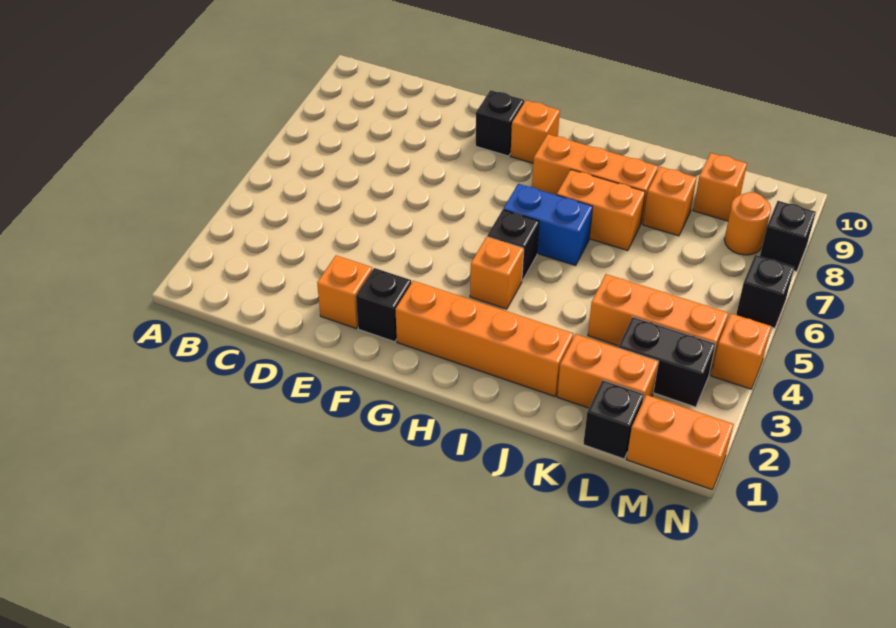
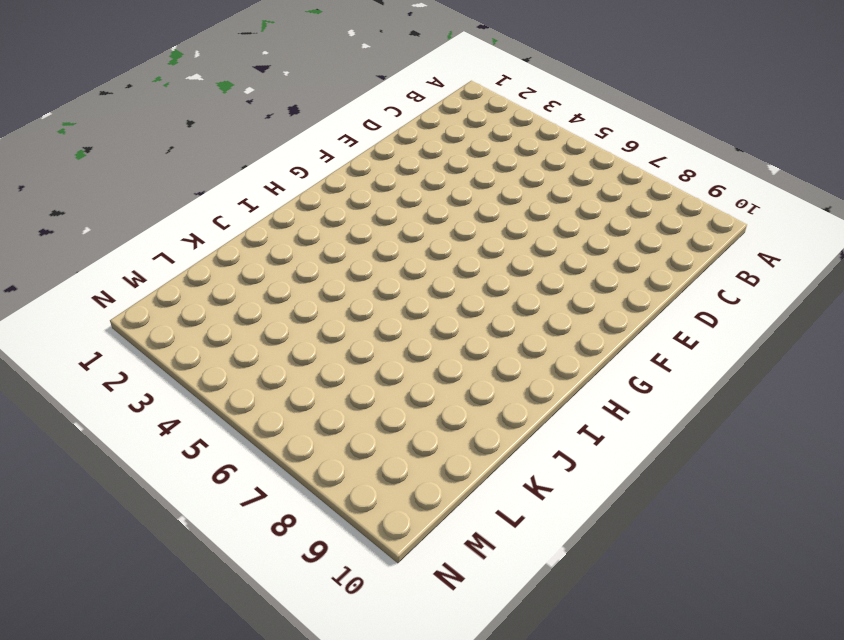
none -> orange 1x1 brick [317,255,372,329]
none -> black 1x1 brick [356,268,411,342]
none -> black 1x1 brick [475,90,524,156]

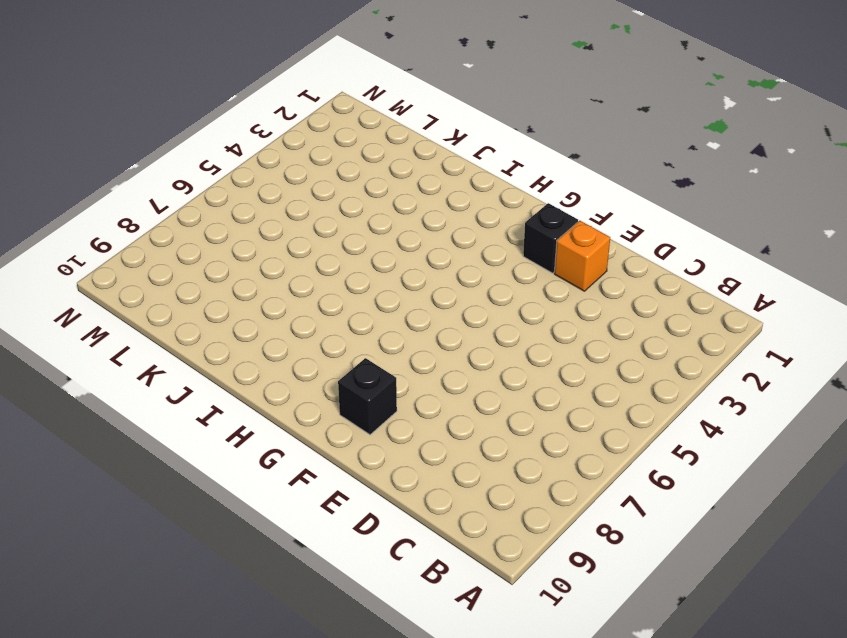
none -> orange 1x4 brick [395,281,573,396]
none -> orange 1x1 brick [510,100,560,163]
none -> orange 1x1 brick [470,237,524,309]

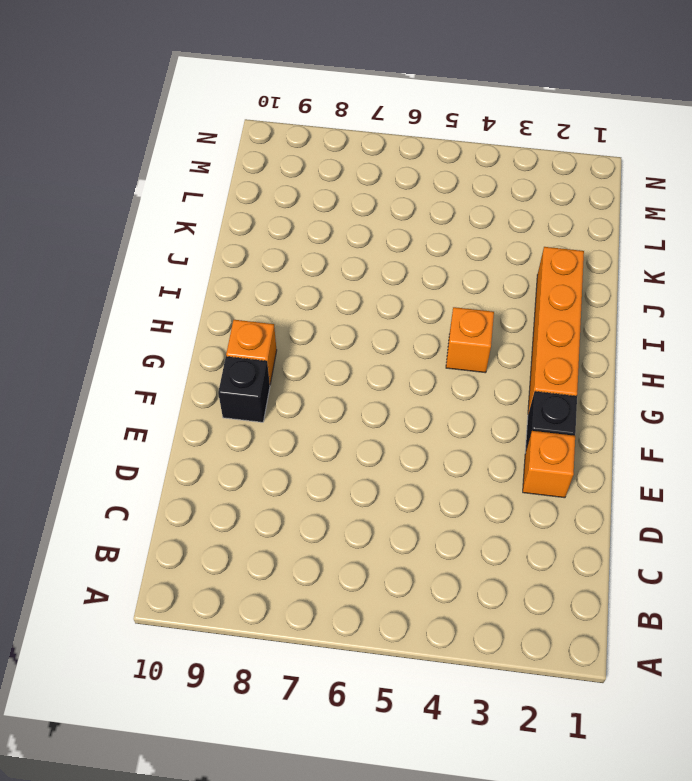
none -> black 1x1 brick [487,210,539,281]
none -> blue 1x2 brick [503,184,593,266]
none -> orange 1x3 brick [532,134,658,223]

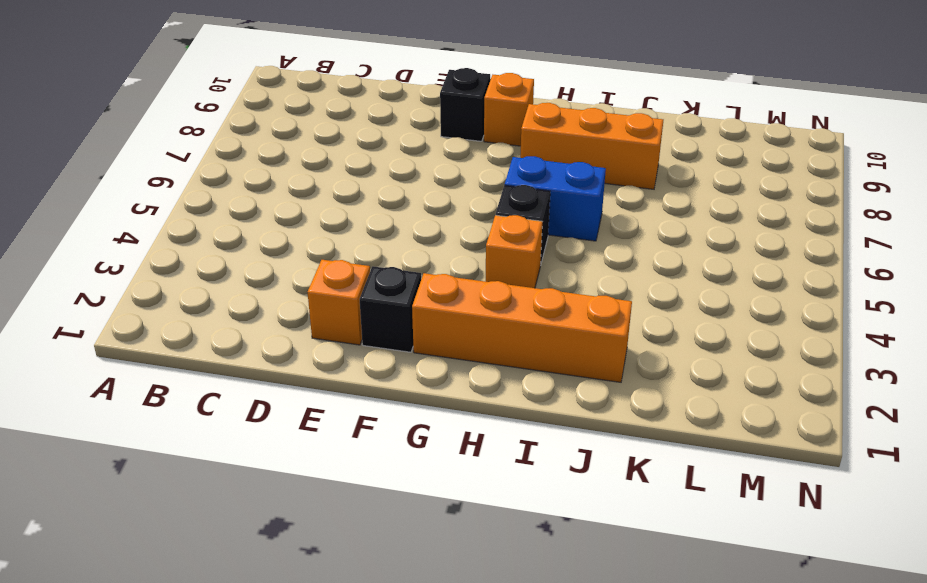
none -> orange 1x2 brick [557,170,645,251]
none -> orange 1x2 brick [557,334,659,408]
none -> orange 1x3 brick [588,274,728,374]

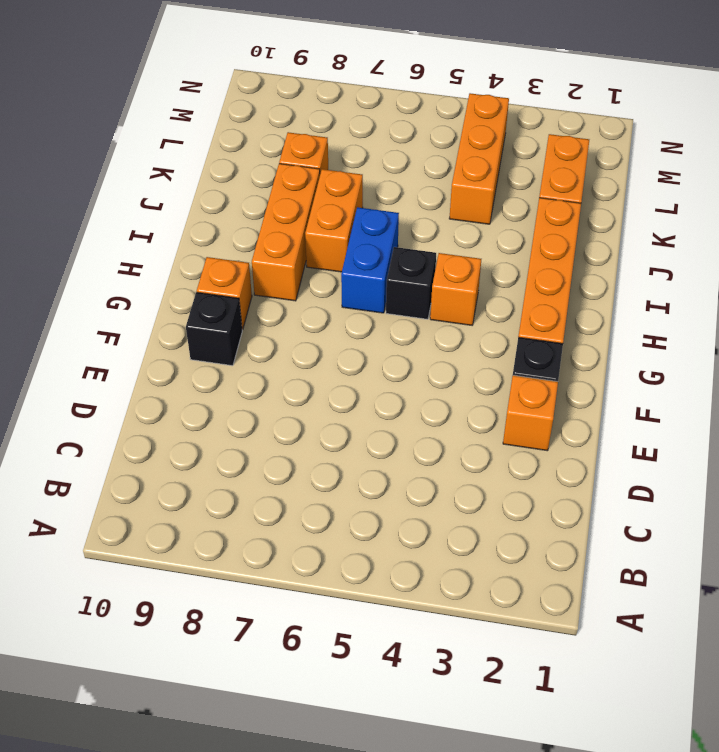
none -> black 1x1 brick [583,380,644,459]
none -> black 1x2 brick [618,317,716,407]
none -> orange 1x1 brick [693,153,747,221]

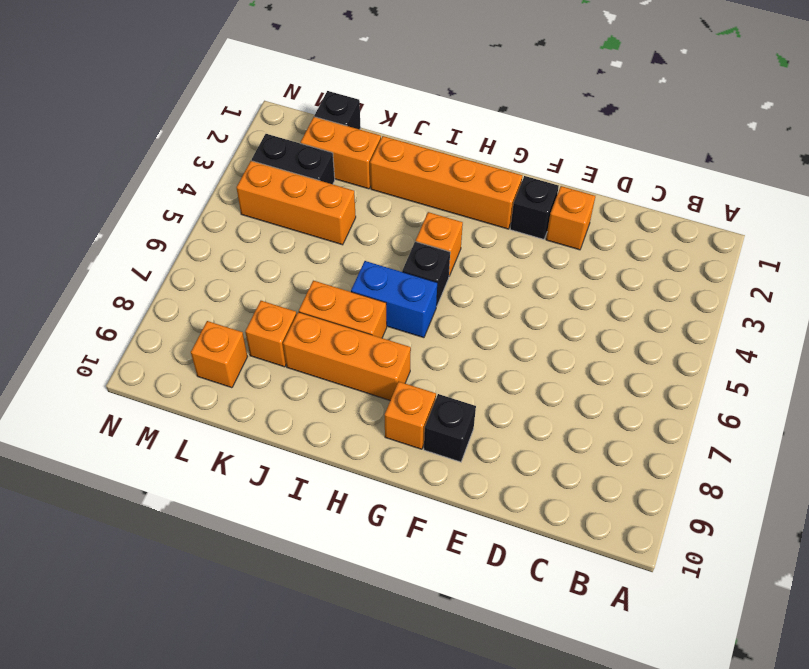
none -> orange 1x2 brick [626,395,734,490]
none -> orange 1x1 round brick [724,192,771,255]
none -> orange 1x1 brick [711,314,772,389]

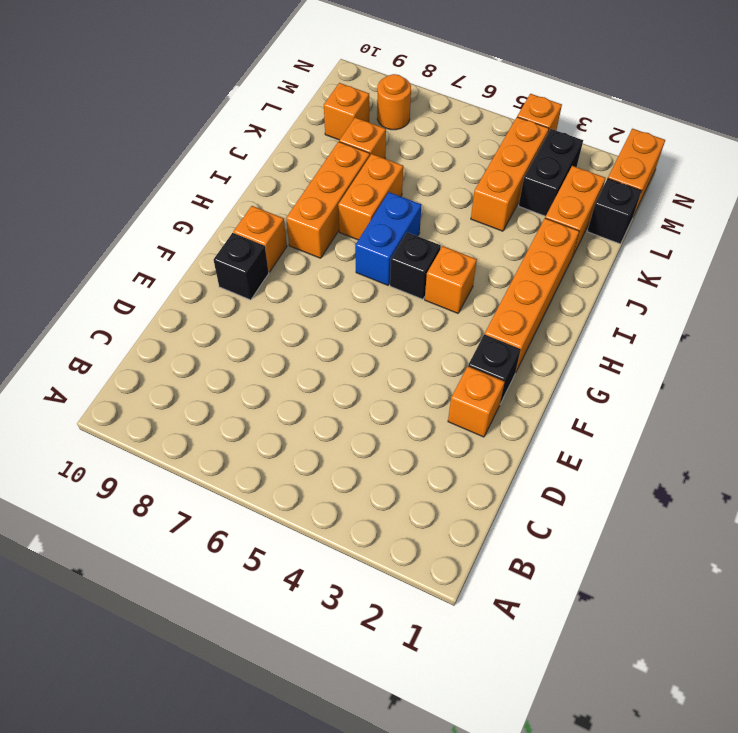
none -> black 1x1 brick [736,255,794,328]
none -> black 1x1 brick [760,201,816,272]

